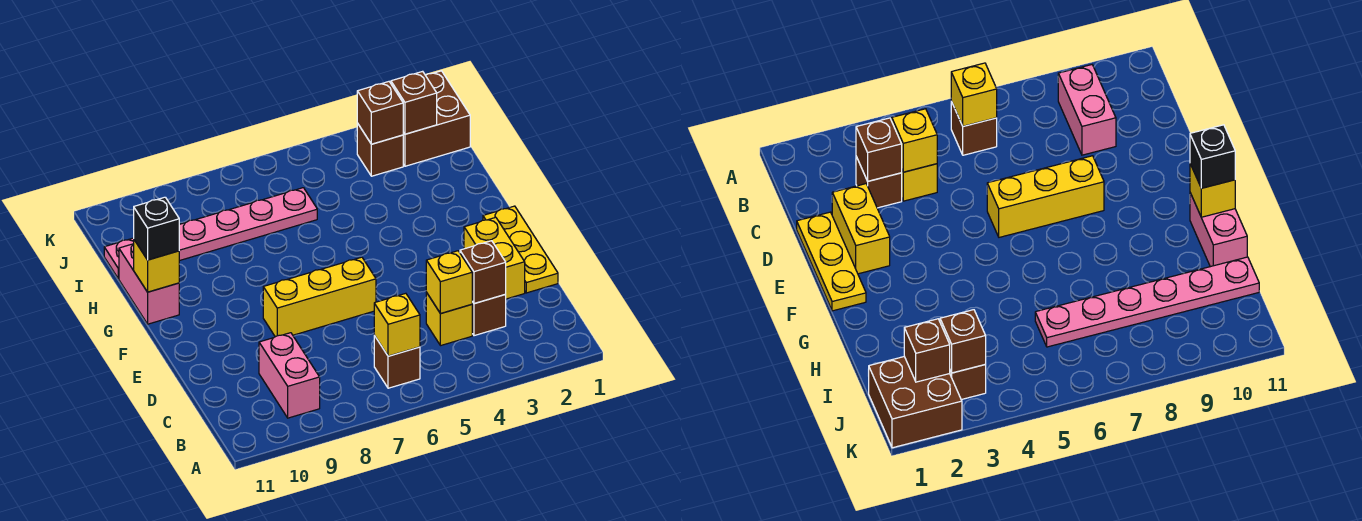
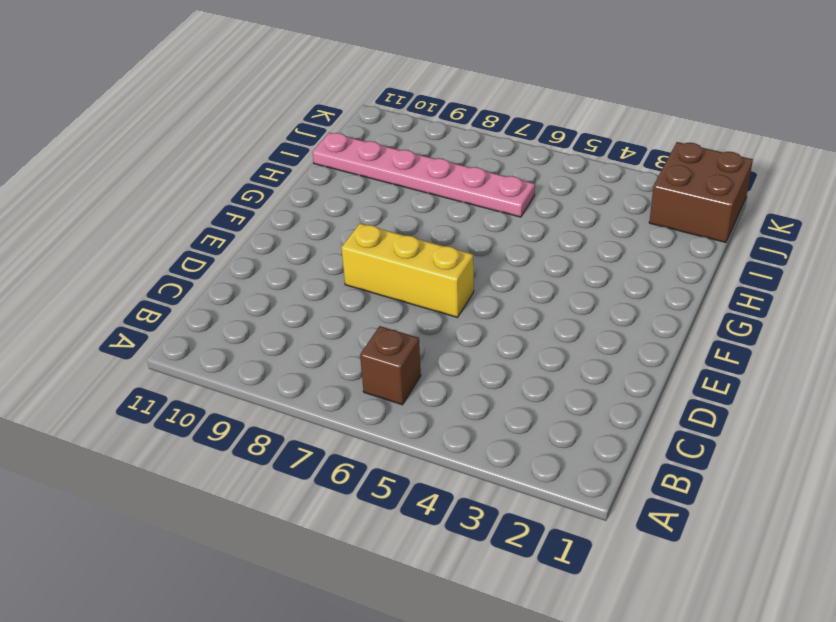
none -> pink 1x2 brick [259,333,320,418]
none -> brown 1x1 brick [472,295,506,336]
none -> yellow 1x1 brick [426,293,472,346]

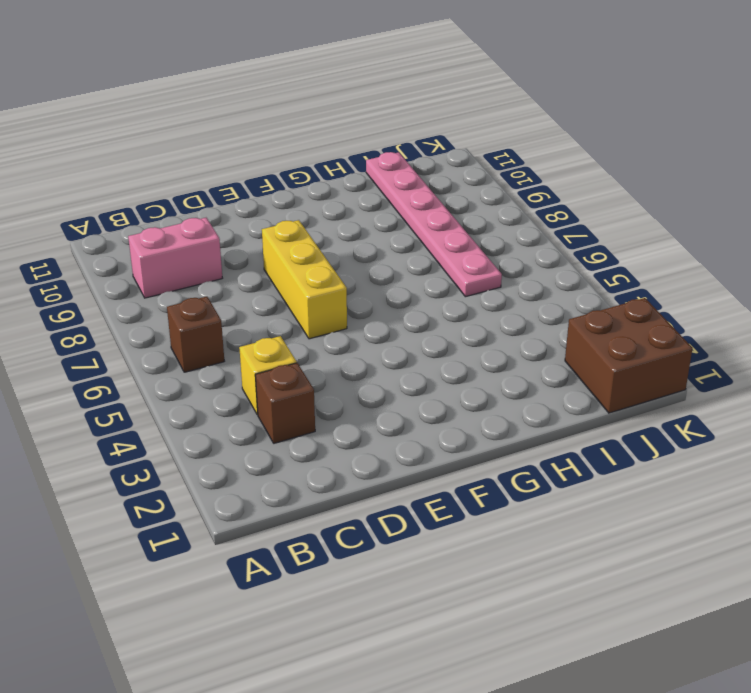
none -> yellow 1x3 plate [483,206,558,293]
none -> yellow 1x2 brick [464,217,525,299]
none -> pink 1x2 brick [119,244,179,324]

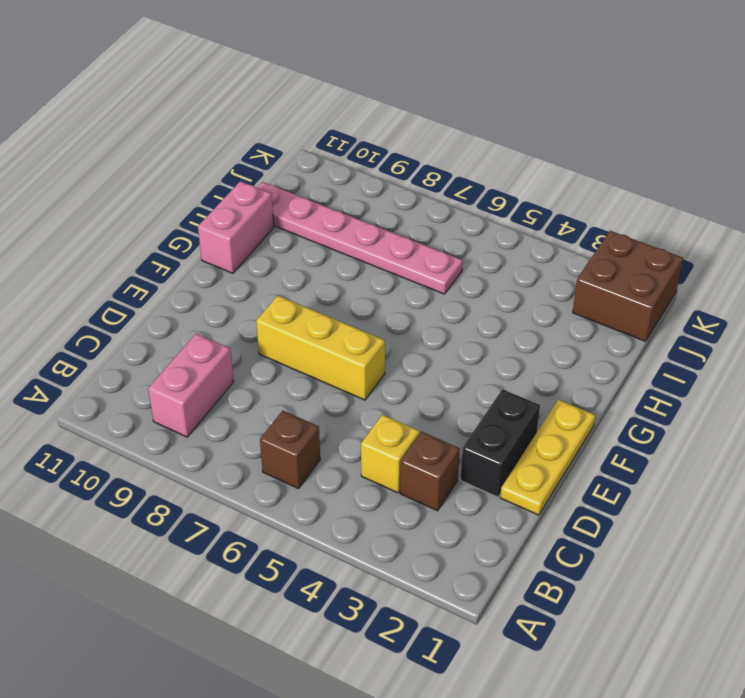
black 1x2 brick [460,389,540,497] -> yellow 1x2 brick [464,217,525,299]
none -> brown 1x1 brick [357,123,403,176]
none -> yellow 1x1 brick [374,293,420,356]
none -> brown 1x1 brick [460,241,506,304]

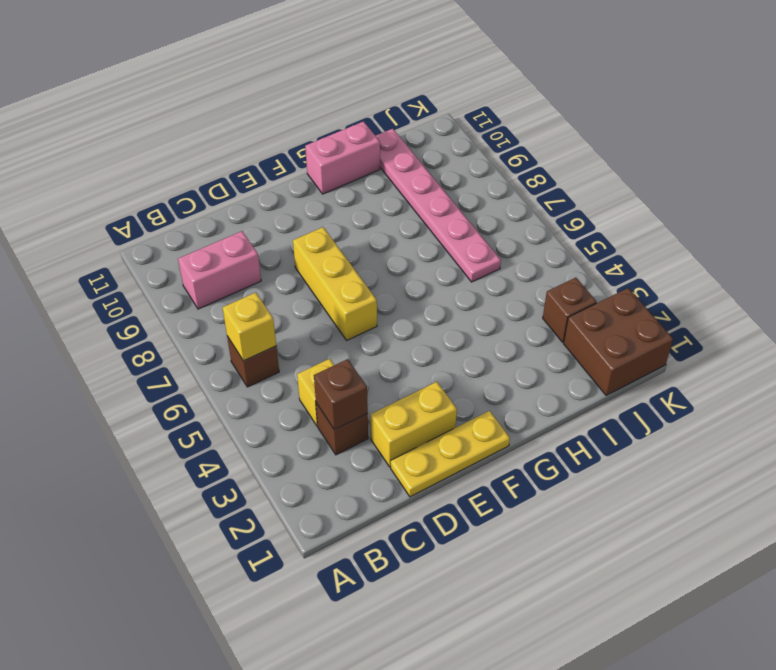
none -> yellow 1x1 brick [426,251,472,314]
none -> yellow 1x1 brick [134,240,179,292]
none -> brown 1x1 brick [391,71,437,134]

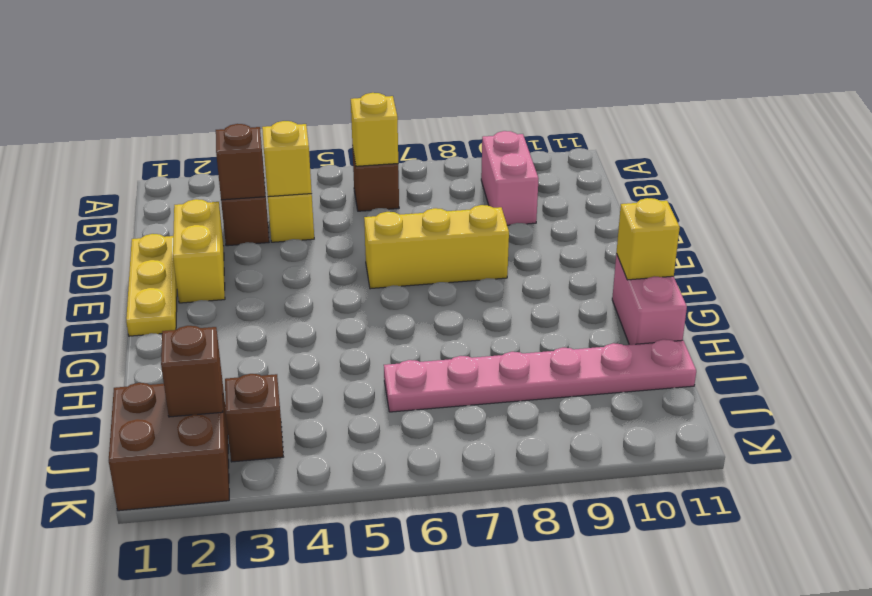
none -> brown 1x1 brick [357,82,403,144]
none -> black 1x1 brick [134,197,179,260]

